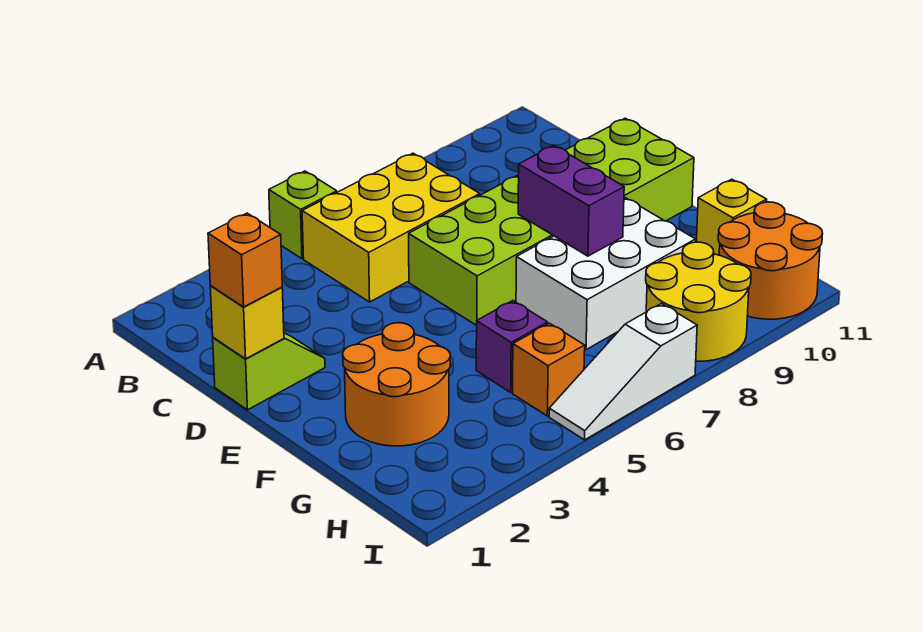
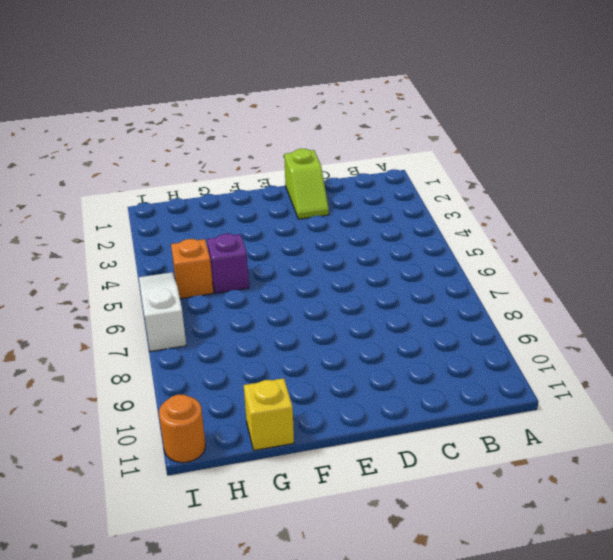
orange 1x1 round brick [159,395,205,463] -> orange 2x2 round brick [718,202,823,319]
none -> lime 1x1 brick [269,171,337,259]
none -> yellow 2x3 brick [302,153,480,302]
none -> lime 2x6 brick [409,118,694,326]

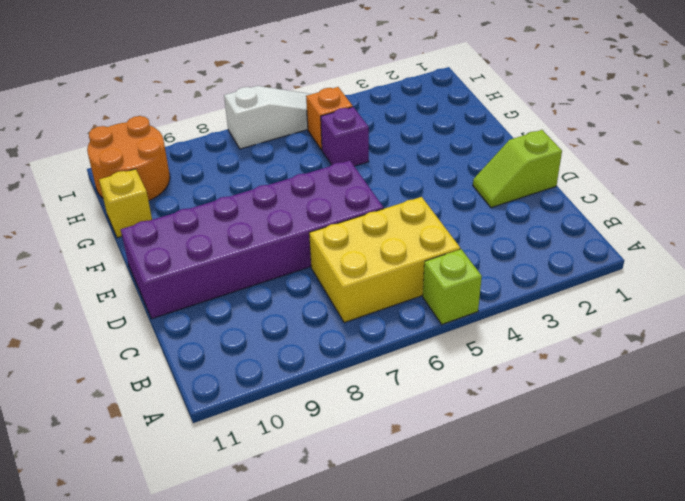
purple 2x6 brick [121,161,384,318] -> lime 2x6 brick [409,118,694,326]
none -> orange 2x2 round brick [343,323,450,446]
none -> white 2x3 brick [516,198,696,350]
none -> yellow 2x2 round brick [646,242,751,361]

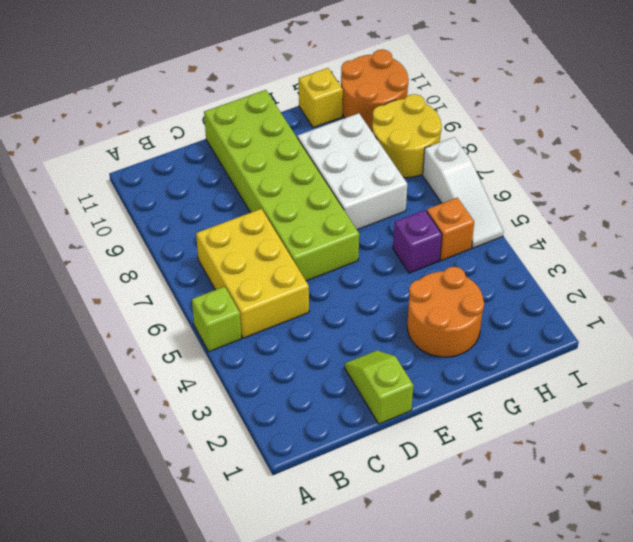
none -> yellow 1x1 brick [210,286,284,359]
none -> purple 1x2 brick [518,146,624,256]
none -> orange 1x1 brick [208,213,282,307]

